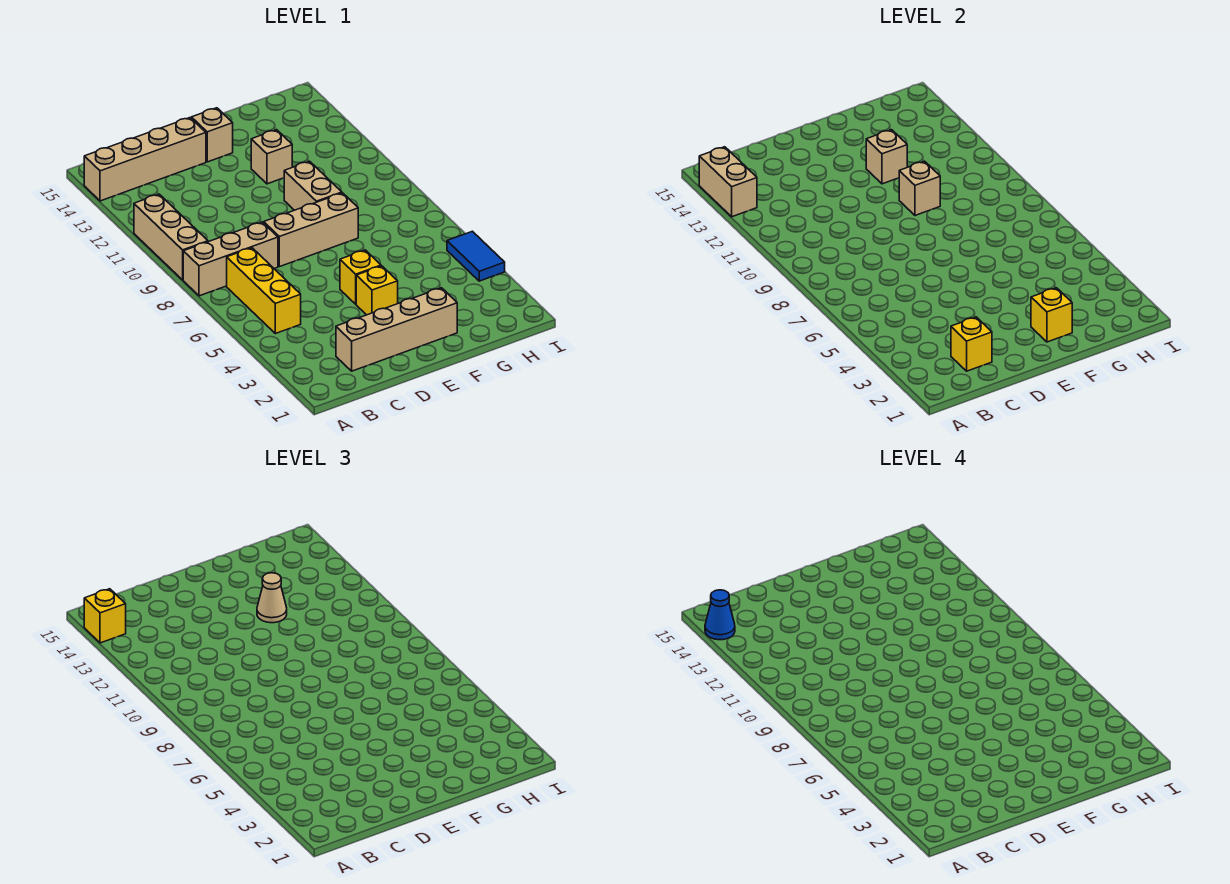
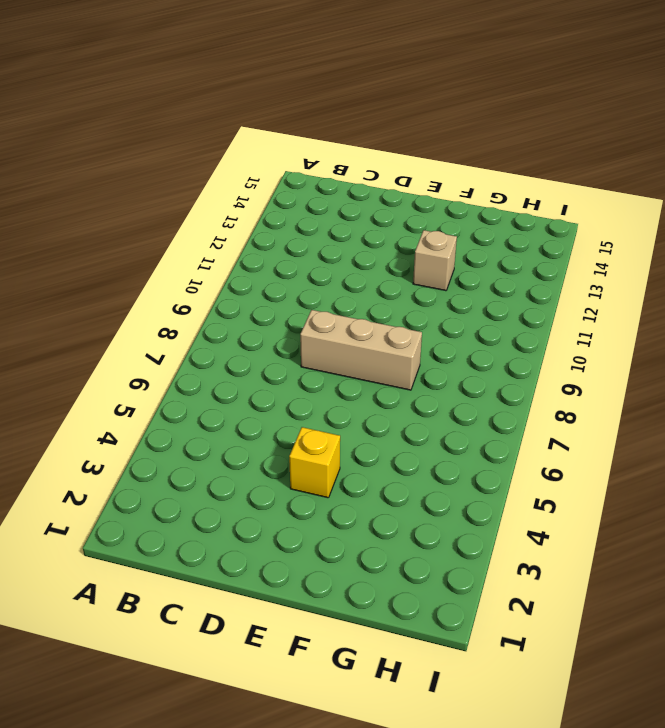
none -> tan 1x3 brick [183,222,278,296]
none -> tan 1x3 brick [134,194,208,280]
none -> tan 1x4 brick [84,118,206,201]

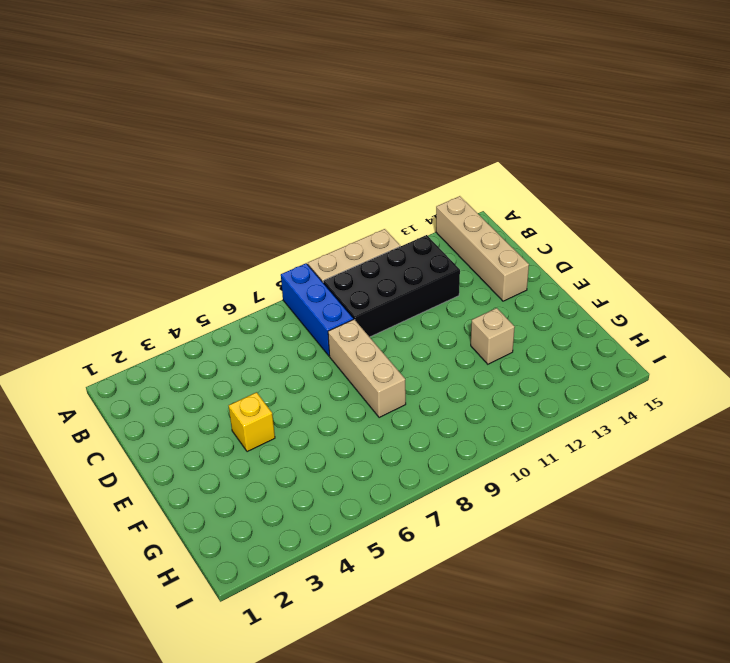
blue 1x3 brick [281,263,354,356] -> tan 1x3 brick [183,222,278,296]
black 2x4 brick [323,235,460,337] -> none
none -> yellow 1x3 brick [227,248,301,334]
none -> tan 1x4 brick [336,288,457,371]
none -> yellow 1x1 brick [340,250,381,304]

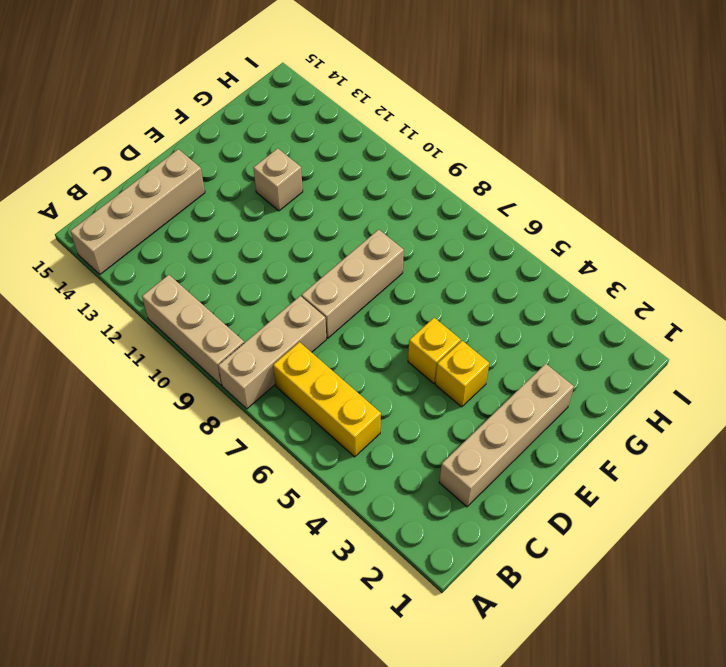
none -> tan 1x1 brick [191,108,233,162]
none -> tan 1x2 brick [284,161,342,210]
none -> blue 1x2 tile [447,231,505,281]

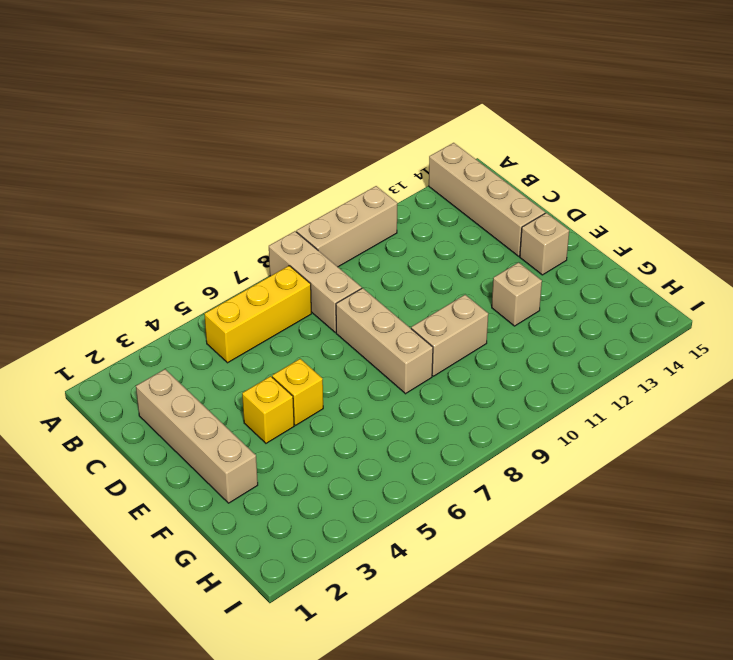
none -> blue 1x2 tile [447,231,505,281]
none -> tan 1x2 brick [699,147,757,217]
none -> yellow 1x1 brick [951,317,992,371]

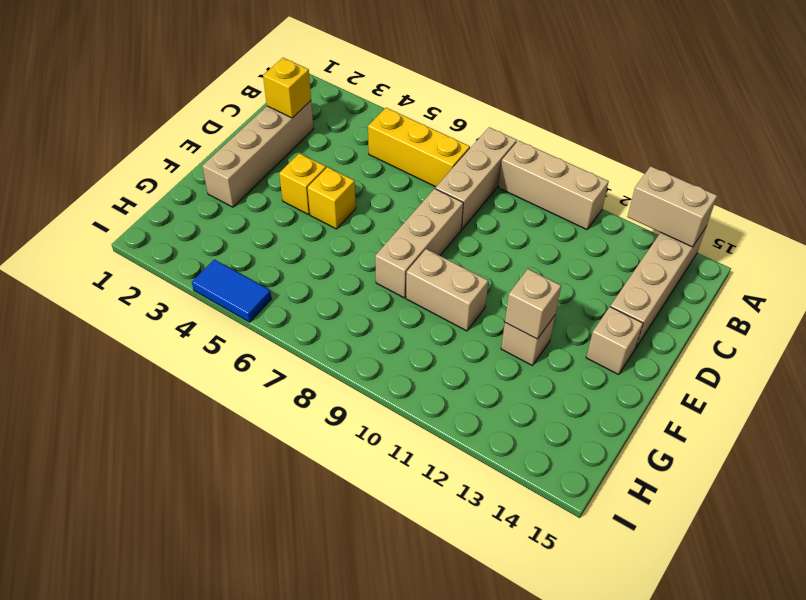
none -> yellow 1x1 brick [1031,288,1072,342]
none -> tan 1x1 brick [899,161,940,215]
none -> yellow 1x1 brick [84,589,126,643]

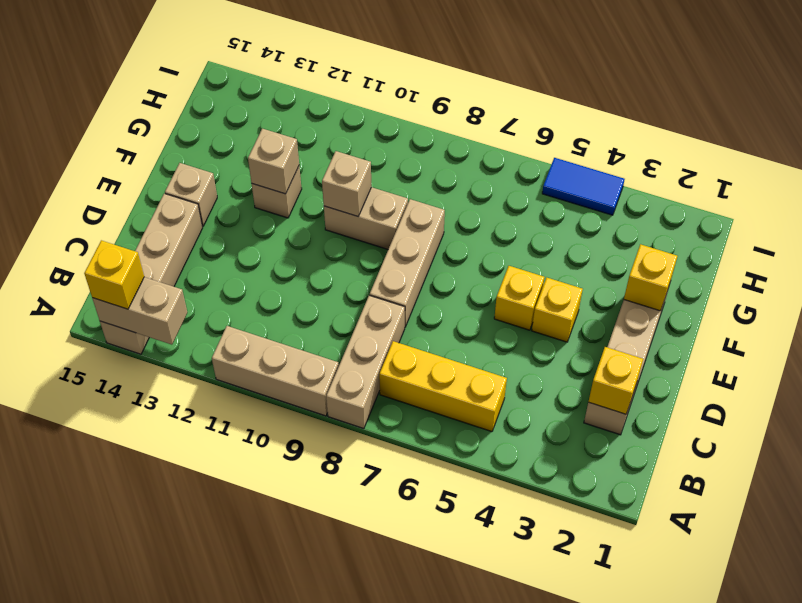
none -> tan 1x1 cone [257,573,287,623]
none -> blue 1x1 cone [705,590,735,640]

